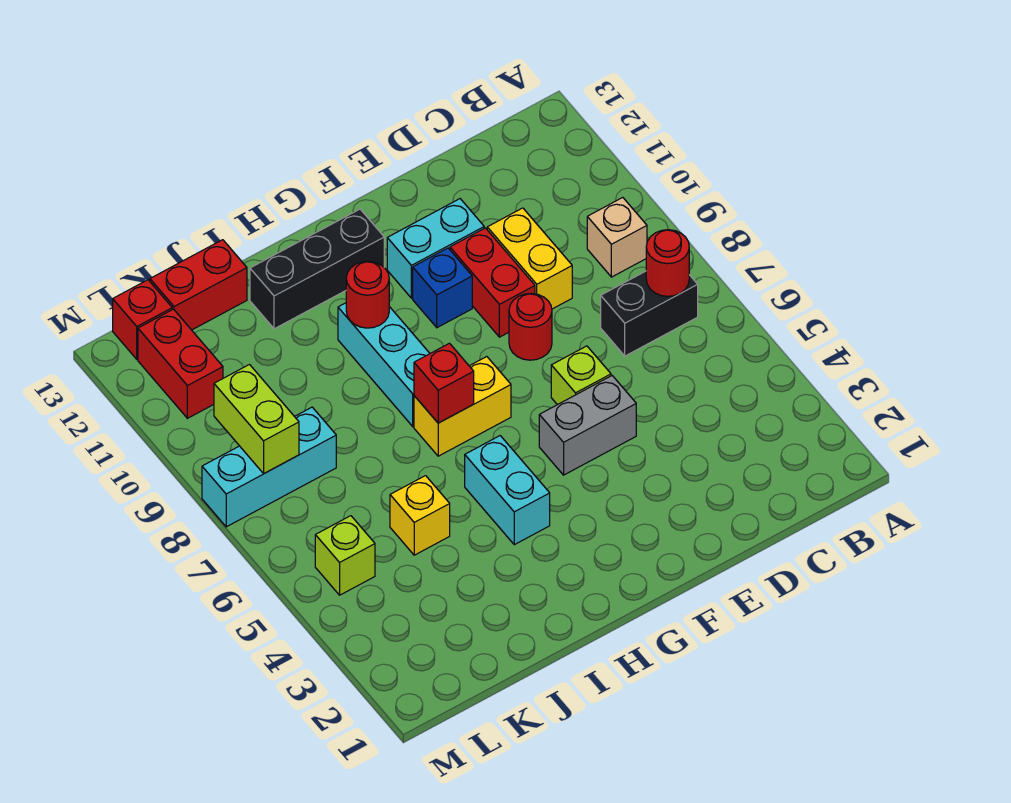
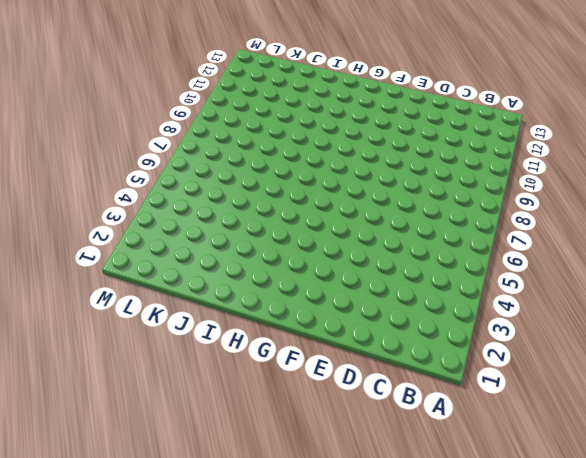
none -> black 1x2 brick [601,271,698,356]
none -> tan 1x1 brick [587,197,647,277]
none -> yellow 1x2 brick [487,208,572,309]

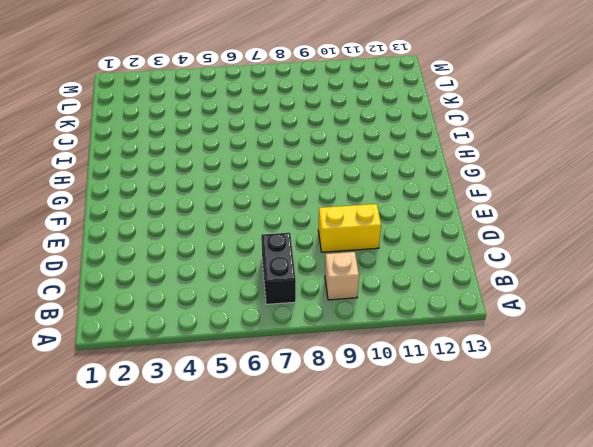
none -> grey 1x2 brick [539,376,636,475]
none -> lime 1x1 brick [551,346,611,405]
none -> red 1x1 round brick [509,294,552,360]

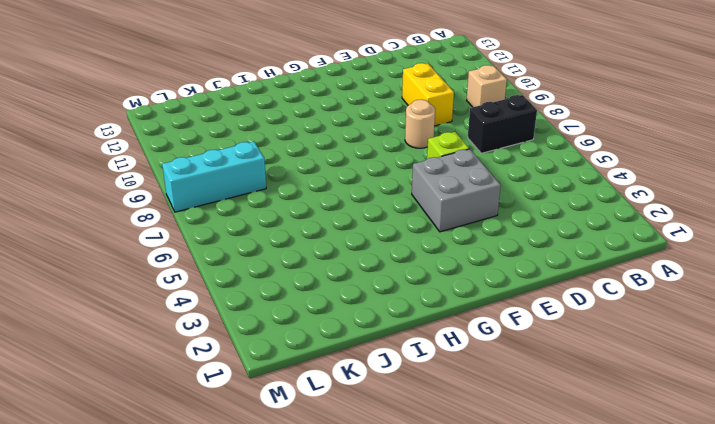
grey 2x2 brick [412,149,501,232] -> grey 1x2 brick [539,376,636,475]
tan 1x1 round brick [405,100,435,148] -> red 1x1 round brick [509,294,552,360]
none -> red 1x2 brick [450,228,535,337]
none -> cyan 1x2 brick [387,199,484,298]
none -> blue 1x1 brick [413,248,472,328]

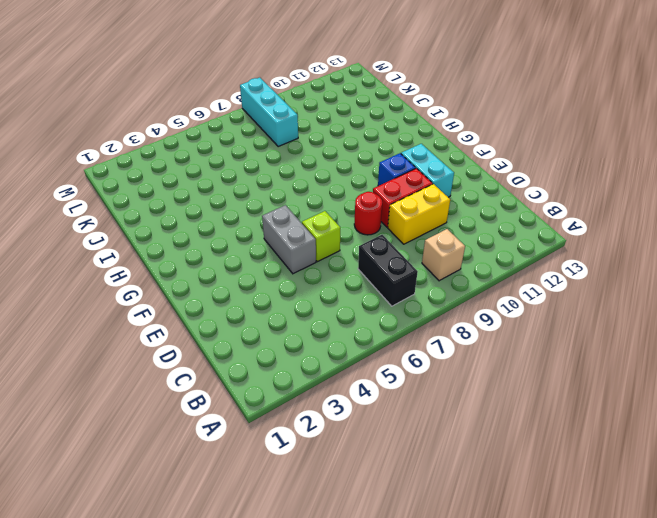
none -> yellow 1x2 brick [414,357,511,456]
none -> black 1x3 brick [250,209,384,329]
none -> cyan 1x2 brick [465,436,550,545]

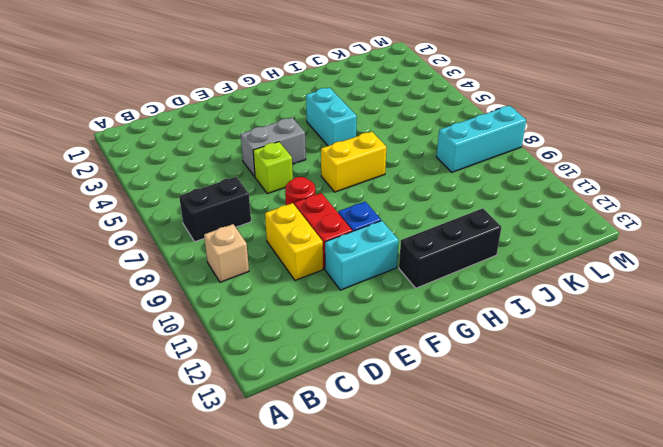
none -> cyan 1x3 brick [338,303,430,427]
none -> yellow 1x1 brick [390,476,450,555]
none -> red 1x2 brick [150,240,247,330]

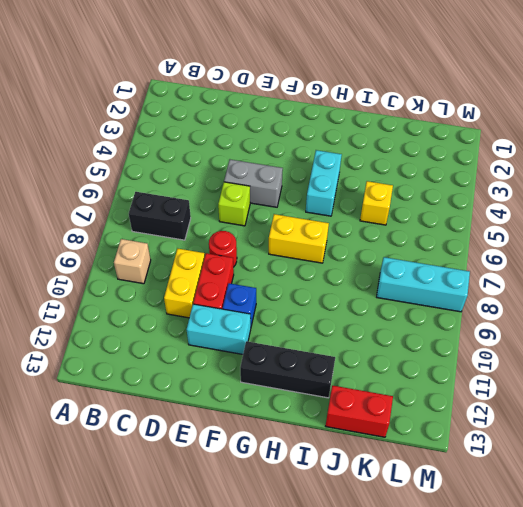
none -> cyan 1x3 brick [338,303,430,427]
none -> lime 1x1 brick [315,516,375,595]
none -> red 1x2 brick [138,309,223,418]

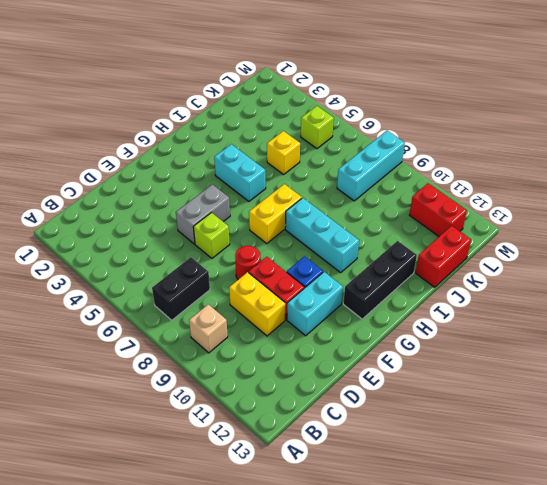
none -> red 1x1 brick [113,280,172,359]
none -> red 1x1 round brick [646,230,689,296]
none -> red 1x1 brick [414,343,474,423]

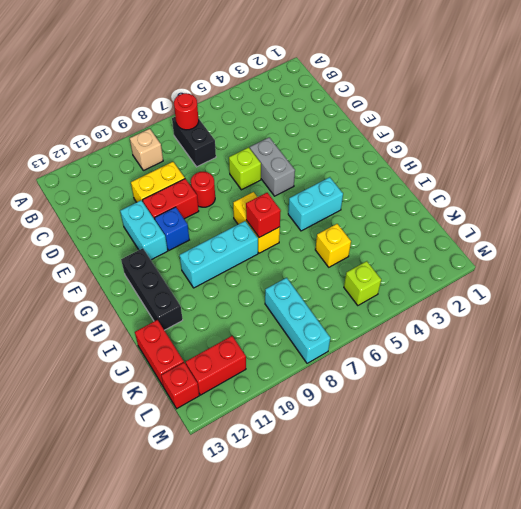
none -> red 1x1 round brick [346,261,389,328]
none -> lime 1x2 brick [214,365,299,473]

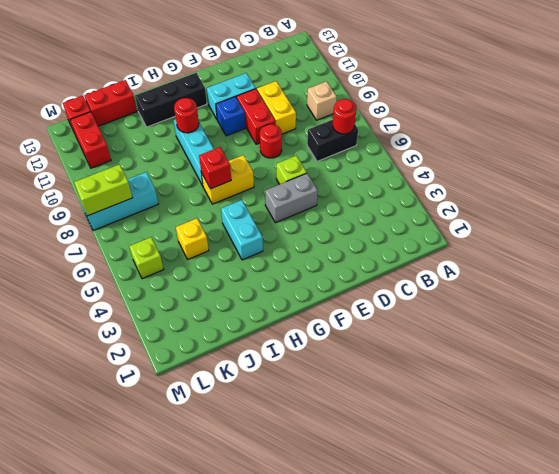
lime 1x2 brick [74,164,132,216] -> lime 1x2 brick turned to [214,365,299,473]

